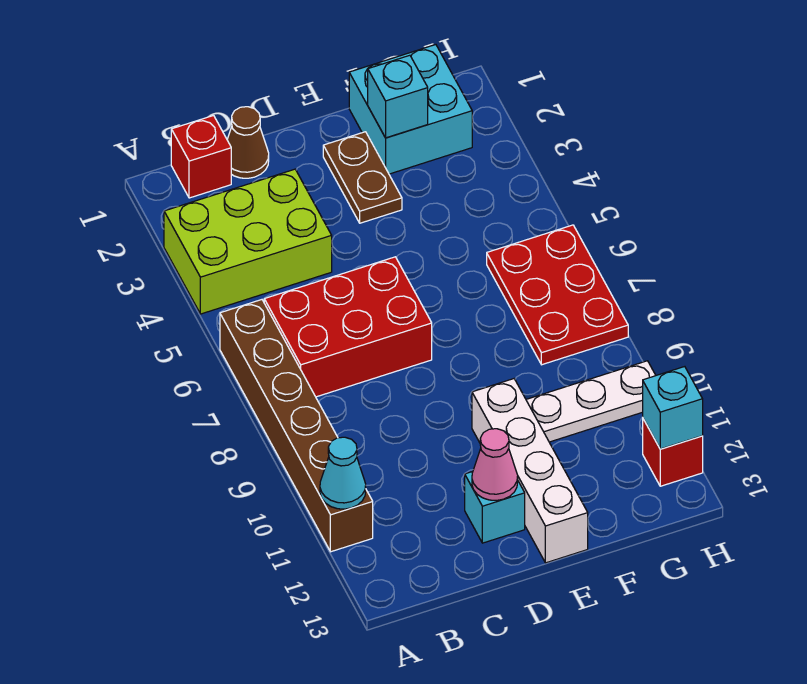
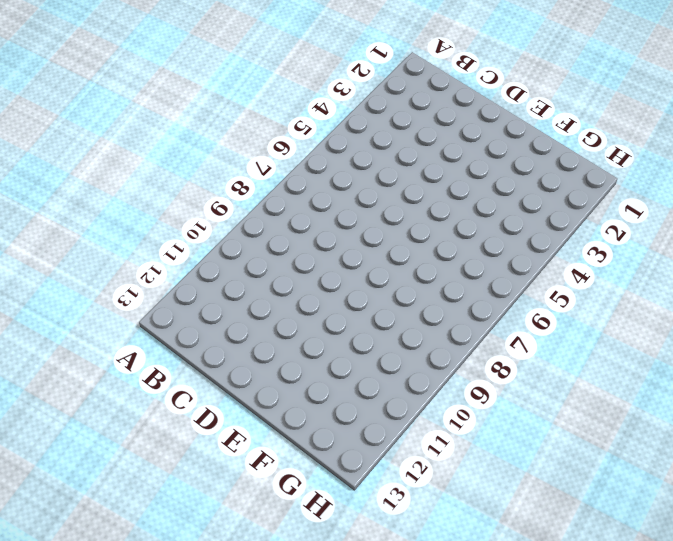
none -> lime 2x3 brick [164,169,332,314]
none -> brown 1x6 brick [220,300,373,552]
none -> red 1x1 brick [171,116,231,198]

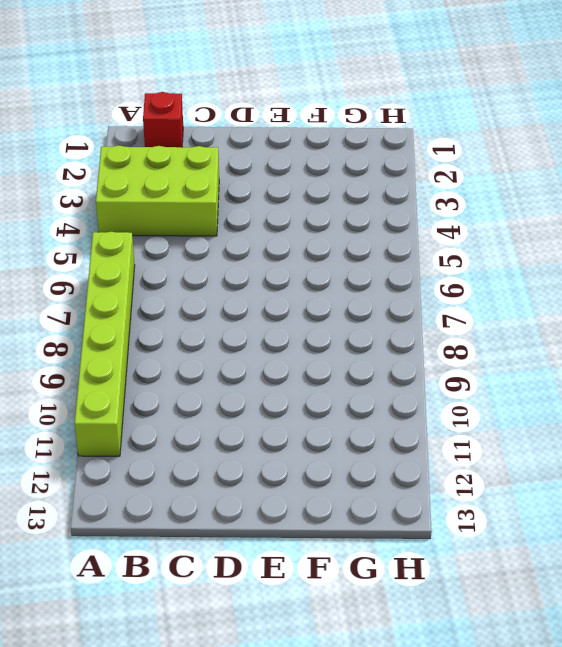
lime 1x6 brick [75,232,135,456] -> brown 1x6 brick [220,300,373,552]
none -> red 2x3 brick [264,257,432,397]
none -> brown 1x1 cone [227,107,269,178]
none -> cyan 1x1 brick [465,472,525,543]

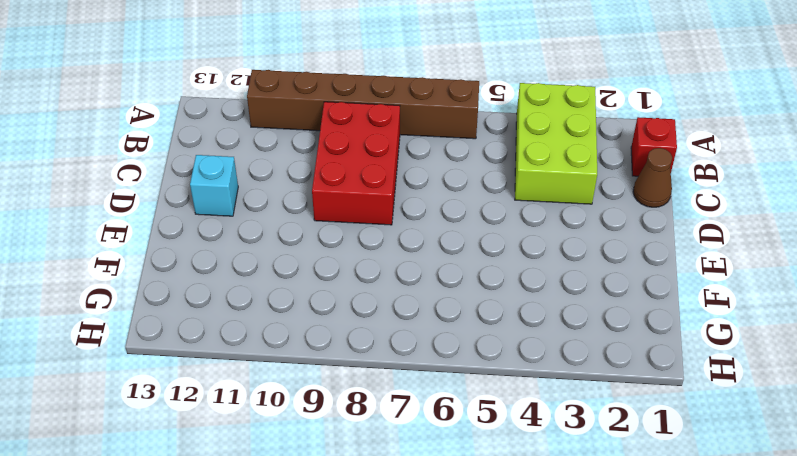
red 2x3 brick [312,102,400,225] -> red 2x3 brick moved to [264,257,432,397]
none -> brown 1x2 plate [323,132,402,223]
none -> white 1x4 brick [472,379,588,563]
none -> cyan 2x2 brick [349,45,472,174]

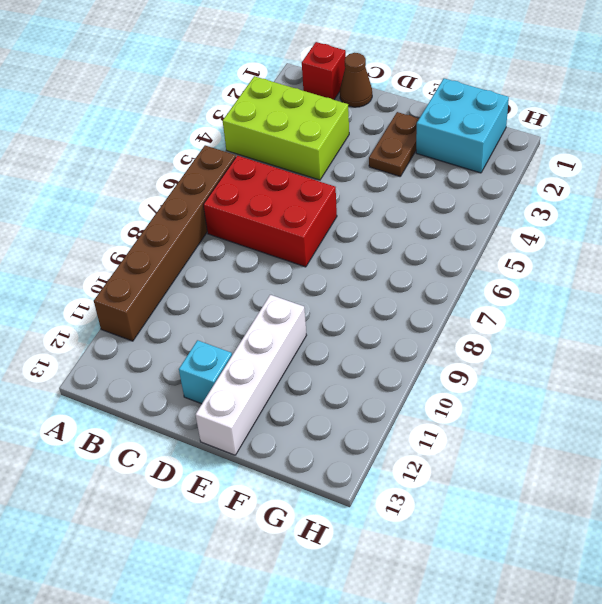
none -> white 1x3 plate [526,361,656,442]
none -> red 2x3 plate [487,225,628,365]
none -> red 1x1 brick [643,419,703,486]

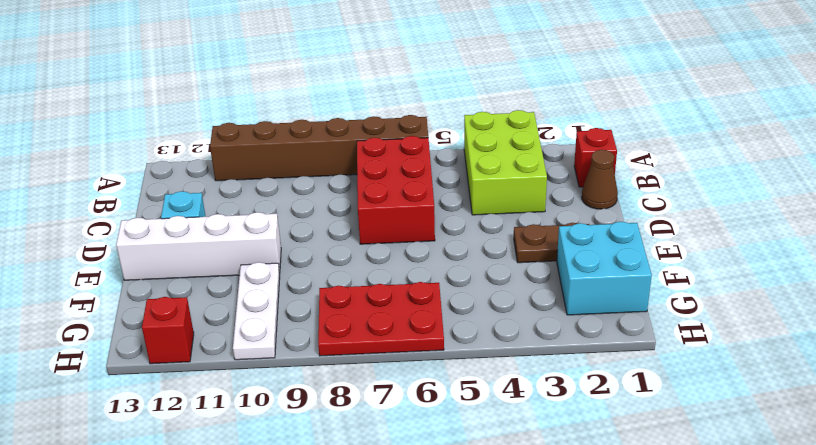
none -> cyan 1x1 cone [320,437,366,509]
none -> pink 1x1 cone [472,429,518,500]
none -> cyan 1x1 brick [368,55,428,138]

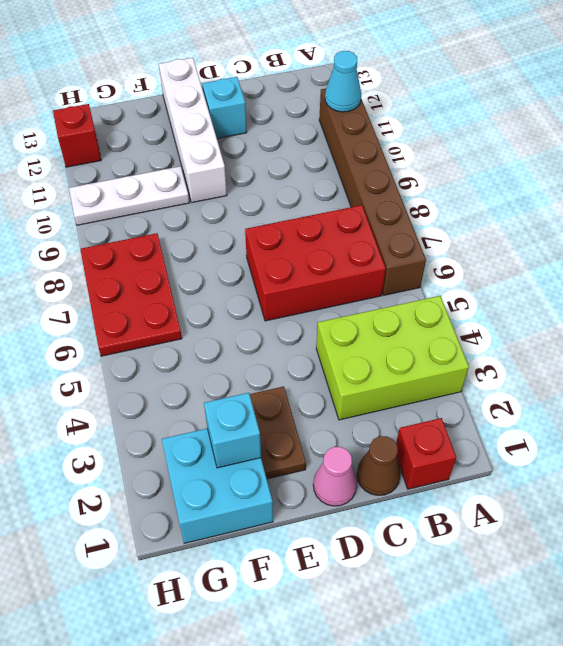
pink 1x1 cone [313,447,357,506] -> pink 1x1 cone moved to [472,429,518,500]
none -> cyan 1x1 brick [643,367,703,449]

